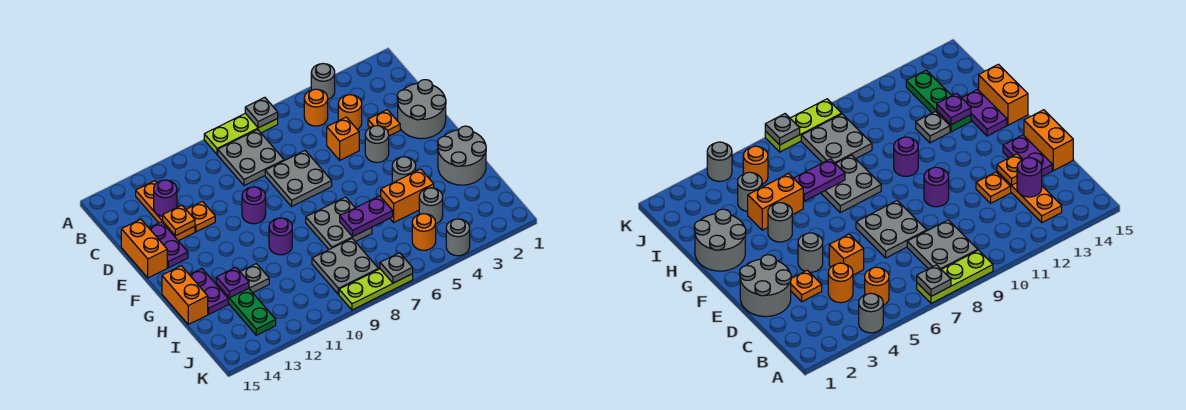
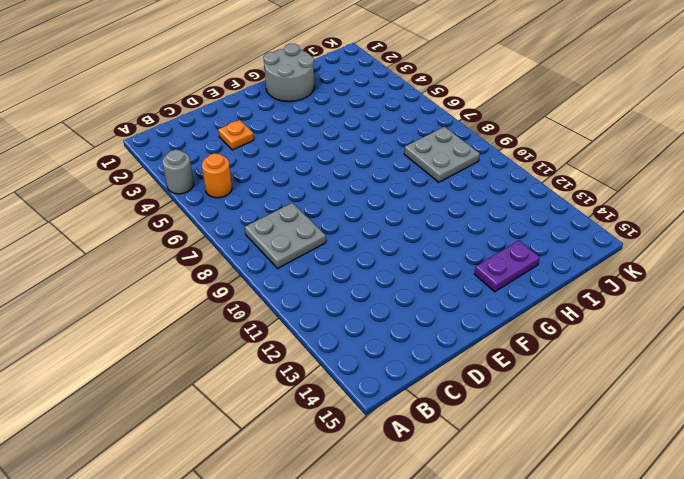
none -> lime 1x3 plate [204,113,278,155]
none -> orange 1x3 plate [136,181,195,241]
none -> orange 1x1 round brick [338,95,362,129]
none -> grey 2x2 round brick [397,80,446,139]

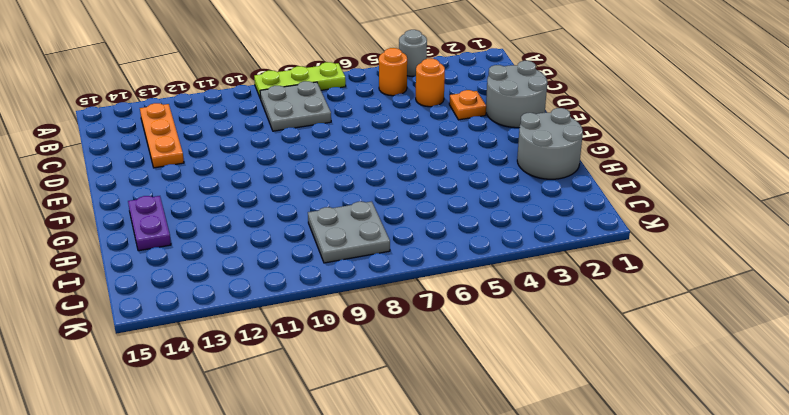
none -> orange 1x1 brick [327,117,359,160]
none -> grey 2x2 plate [265,151,332,206]
none -> orange 1x1 plate [186,202,215,232]
none -> purple 1x2 plate [149,222,188,268]

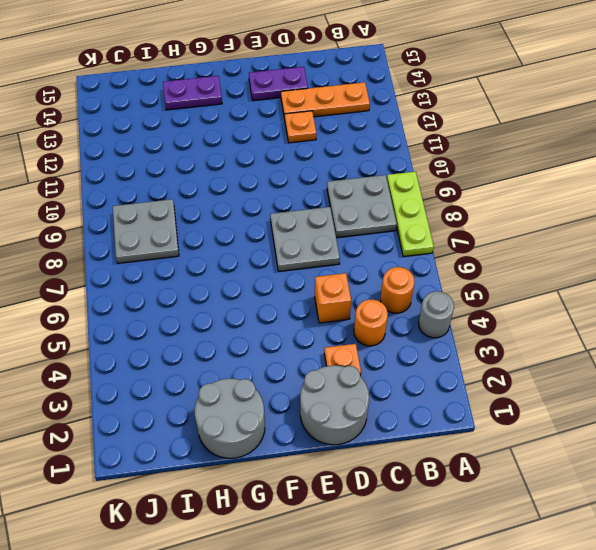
none -> orange 1x2 brick [121,219,167,278]
none -> grey 1x1 round brick [365,126,389,162]
none -> purple 1x1 round brick [242,187,266,224]
none -> grey 1x1 round brick [392,157,416,183]

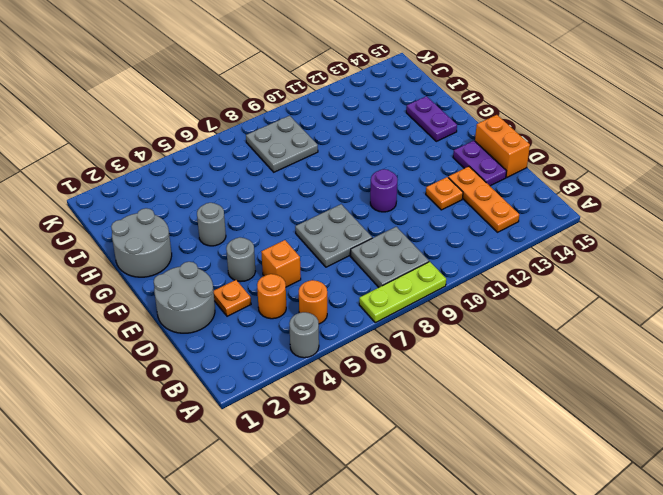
none -> grey 2x2 plate [306,197,372,249]
none -> purple 1x1 round brick [269,218,292,255]
none -> orange 1x2 brick [162,266,208,324]
none -> orange 1x2 brick [381,169,434,222]

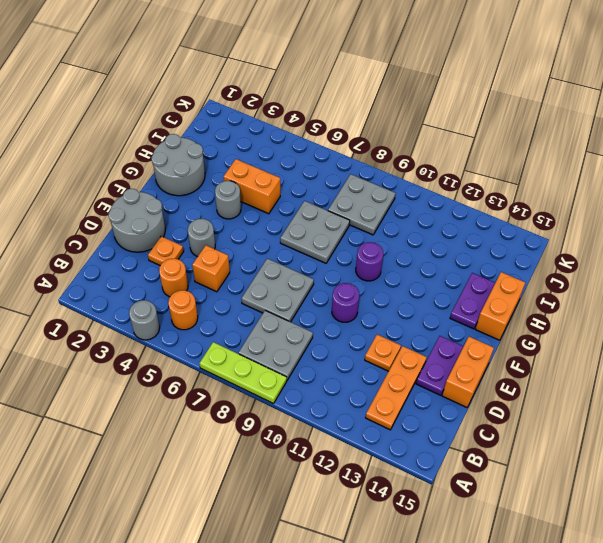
none -> grey 1x1 plate [240,264,269,293]
none -> green 1x3 plate [216,283,276,335]
none -> grey 1x1 round brick [419,188,443,224]
none -> orange 1x1 round brick [412,214,436,250]

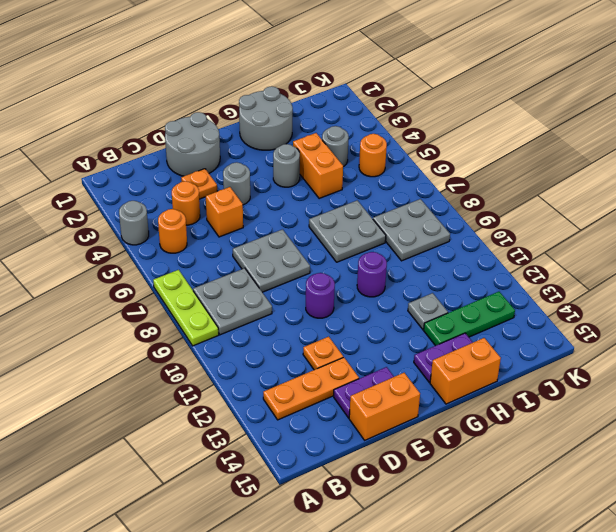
none -> grey 1x1 round brick [446,219,470,256]
none -> lime 1x3 plate [339,269,413,310]
none -> grey 1x1 plate [245,97,278,128]
none -> purple 1x1 round brick [154,180,177,216]

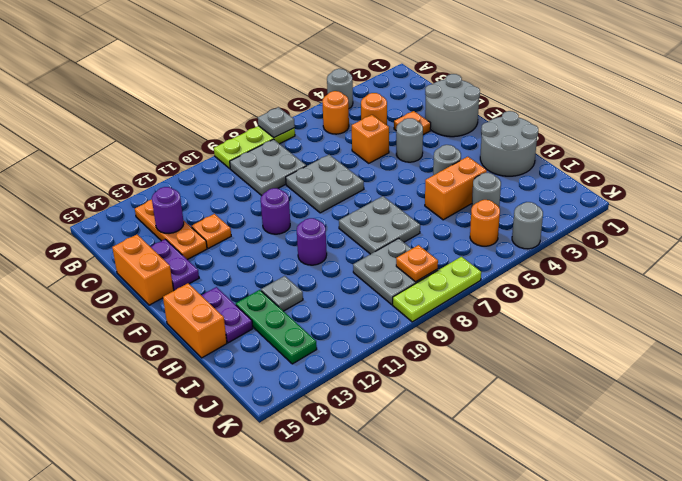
orange 1x1 plate [396,245,438,282] -> orange 1x1 plate moved to [163,205,195,236]
none -> purple 1x2 plate [340,196,393,237]
none -> purple 1x1 plate [216,267,249,298]
none -> grey 1x1 plate [380,253,413,283]

